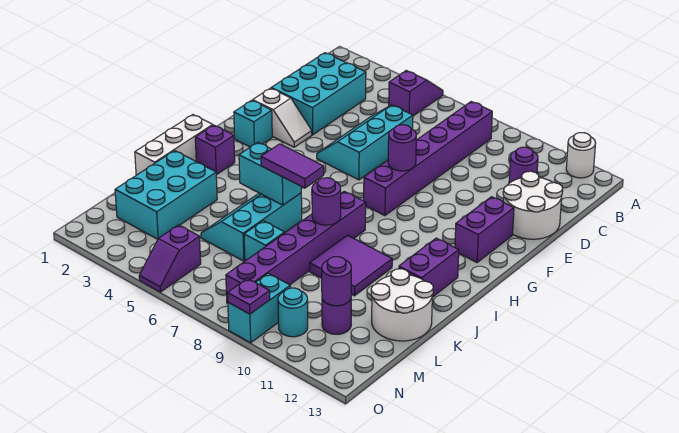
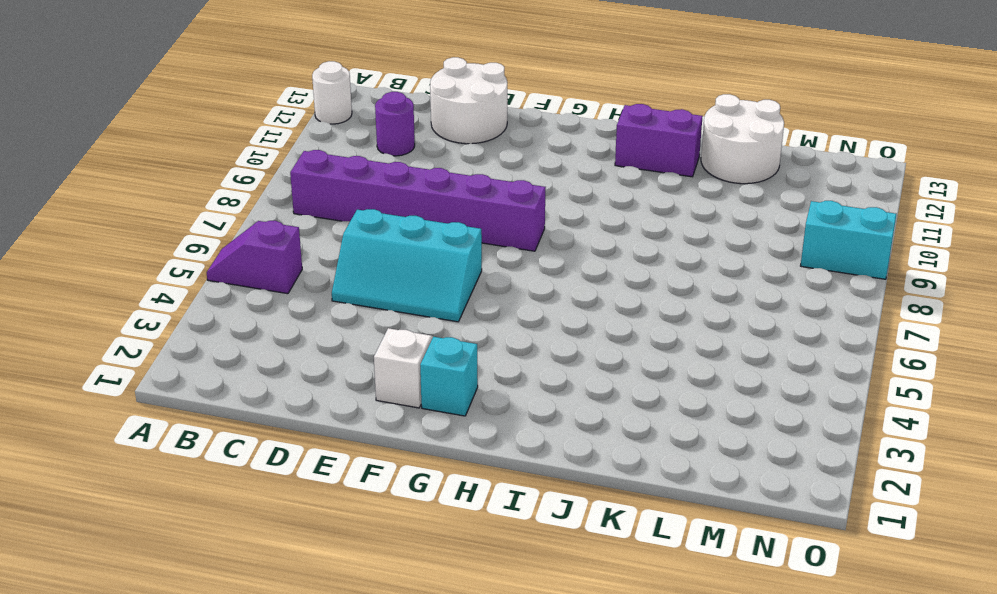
none -> cyan 2x3 brick [271,53,366,135]
none -> purple 1x2 brick [455,197,514,262]
none -> white 1x3 brick [135,115,213,175]

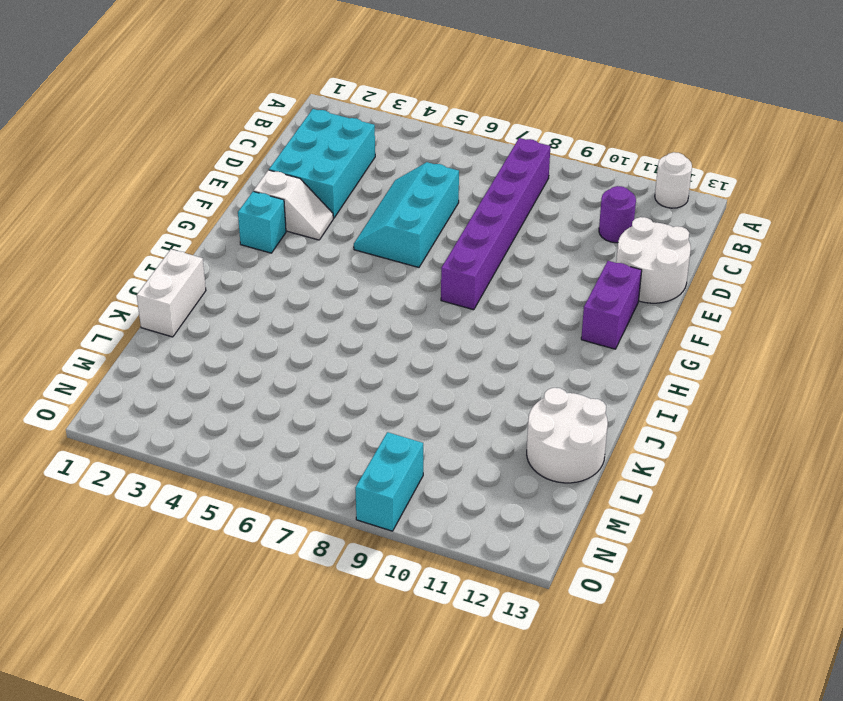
white 1x2 brick [137,249,206,337] -> white 1x3 brick [135,115,213,175]
none -> purple 1x2 slope [389,71,443,116]
none -> purple 1x1 brick [195,125,235,175]
none -> purple 1x6 brick [226,191,366,303]

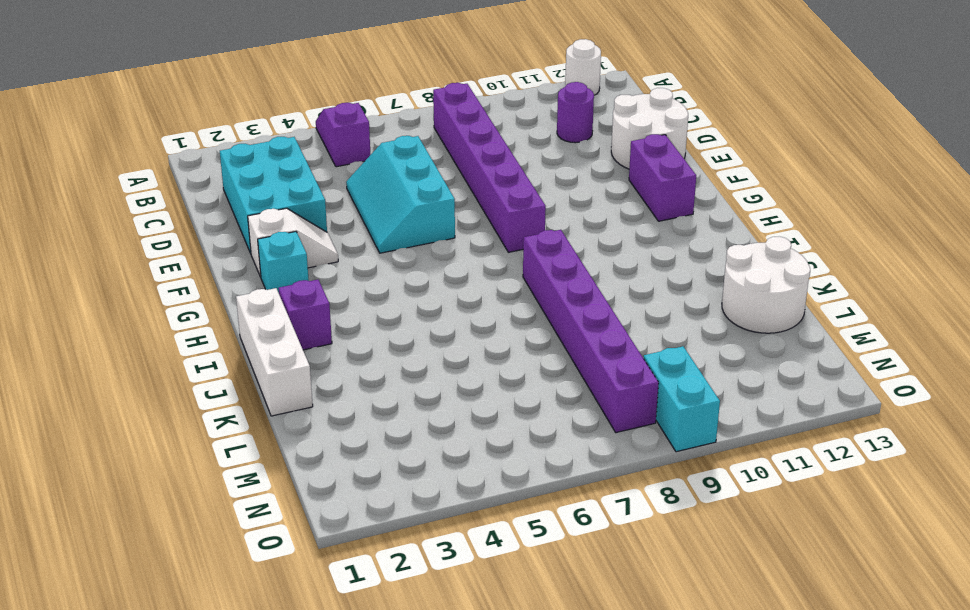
none -> purple 1x2 brick [399,238,459,297]
none -> cyan 2x3 slope [201,193,302,261]
none -> purple 2x2 tile [310,235,392,296]

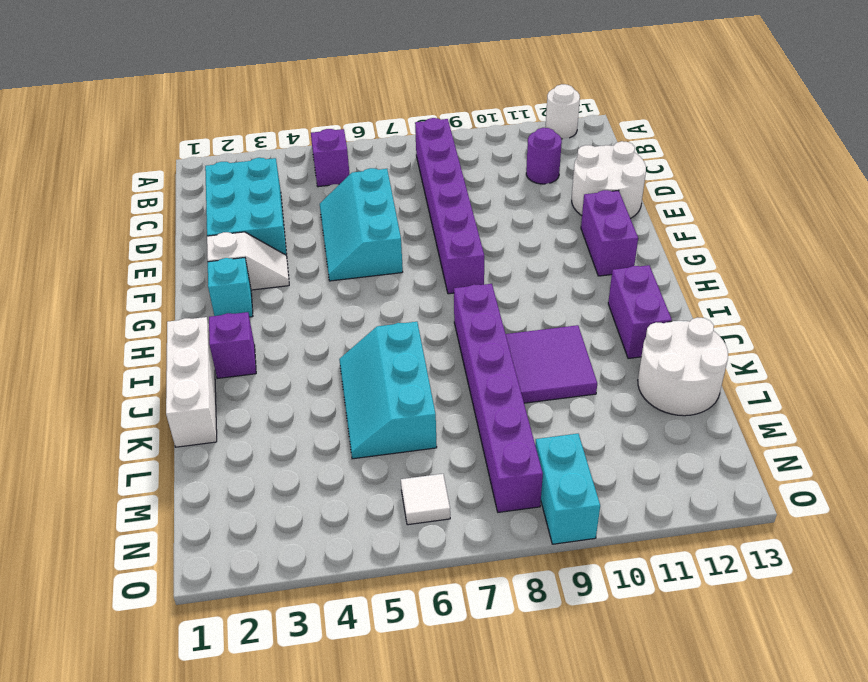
white 1x1 tile [401,474,450,525] -> none
none -> cyan 2x3 brick [115,151,217,239]
none -> cyan 1x1 brick [244,221,285,261]
none -> purple 1x1 round brick [322,299,351,334]

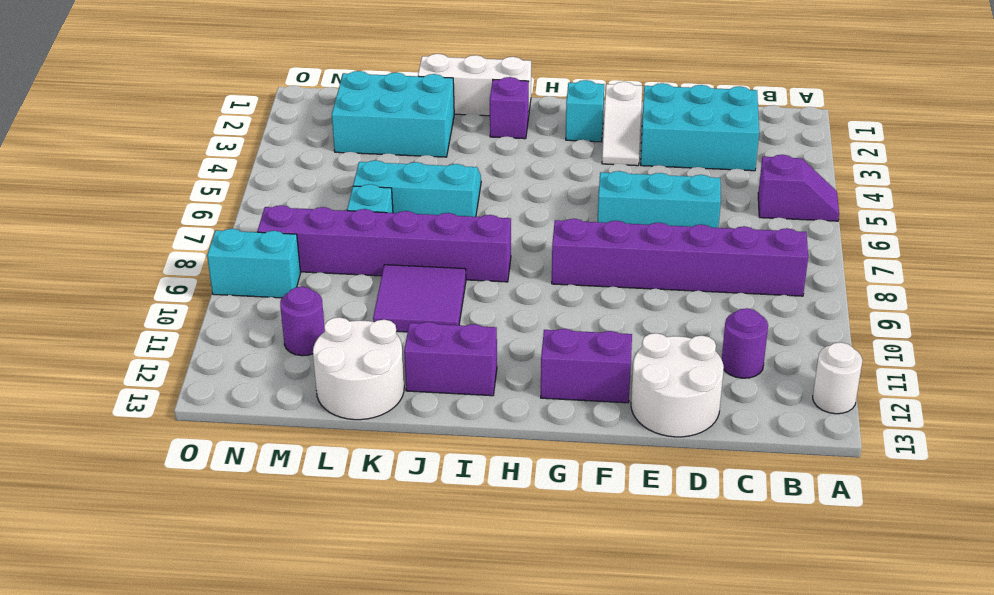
none -> purple 1x2 slope [139,225,201,292]
none -> cyan 1x1 round brick [278,288,308,337]
none -> purple 1x1 round brick [388,125,416,171]

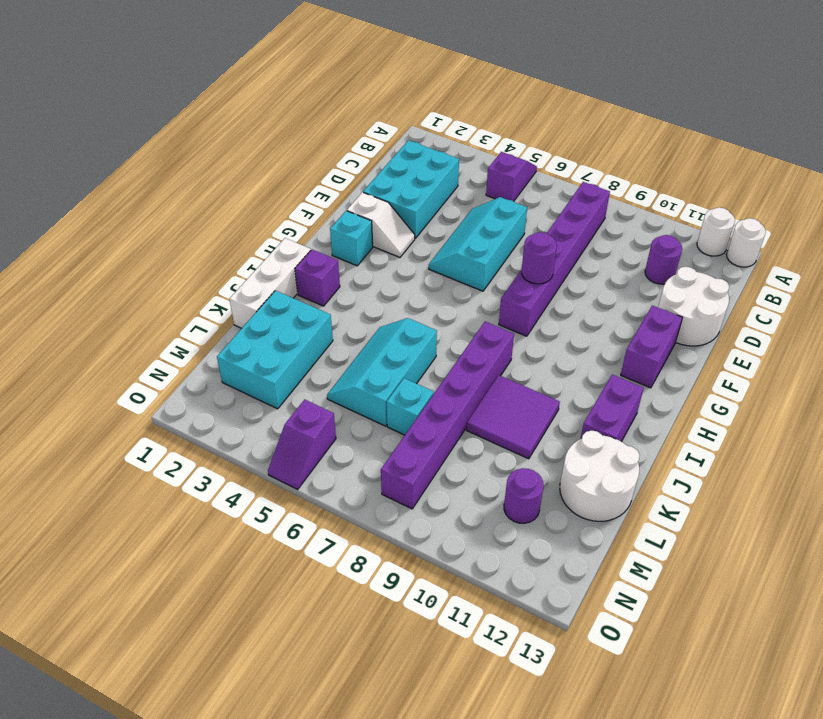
white 1x1 round brick [727,218,766,267] -> none
none -> cyan 1x2 brick [228,273,290,343]
none -> cyan 1x1 round brick [278,288,308,337]
none -> cyan 1x2 brick [239,142,301,205]

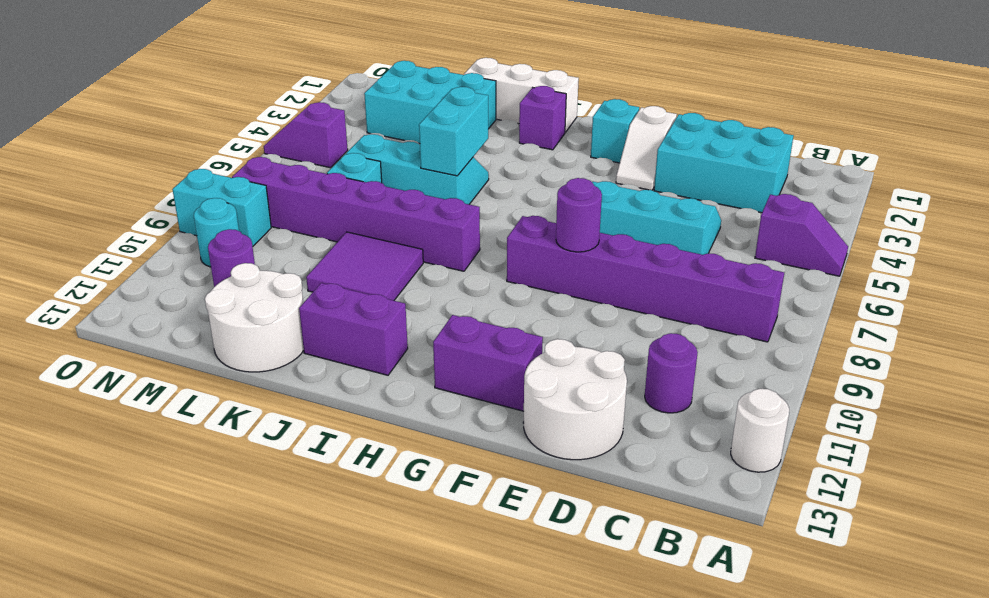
none -> purple 1x1 round brick [312,178,341,225]
none -> purple 1x1 round brick [322,257,351,306]
none -> purple 1x1 plate [228,279,270,314]

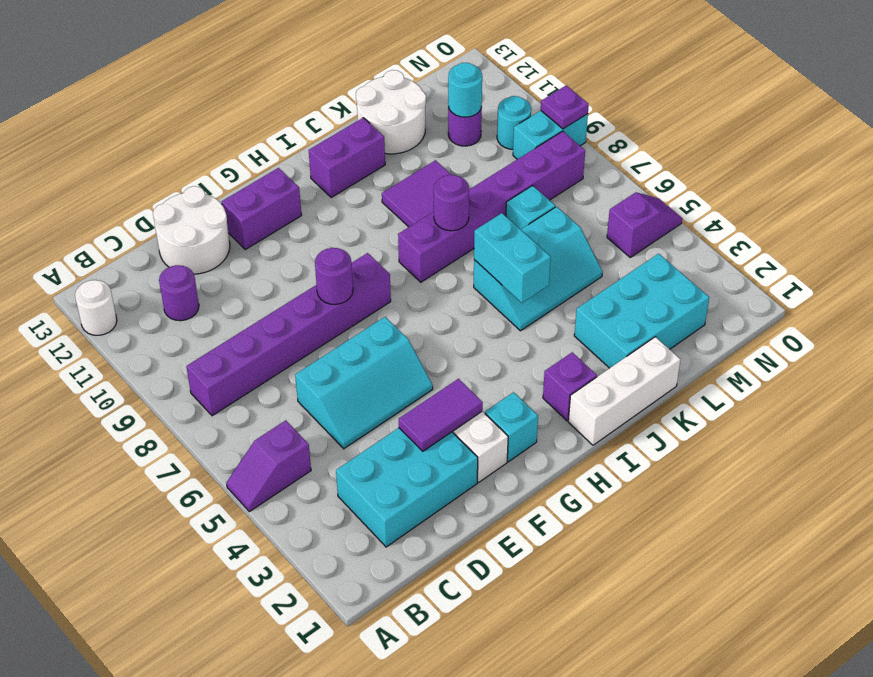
purple 1x2 tile [399,379,483,451] -> purple 1x2 tile turned to [261,144,324,188]
cyan 1x1 round brick [448,63,482,117] -> purple 1x1 round brick [322,257,351,306]

